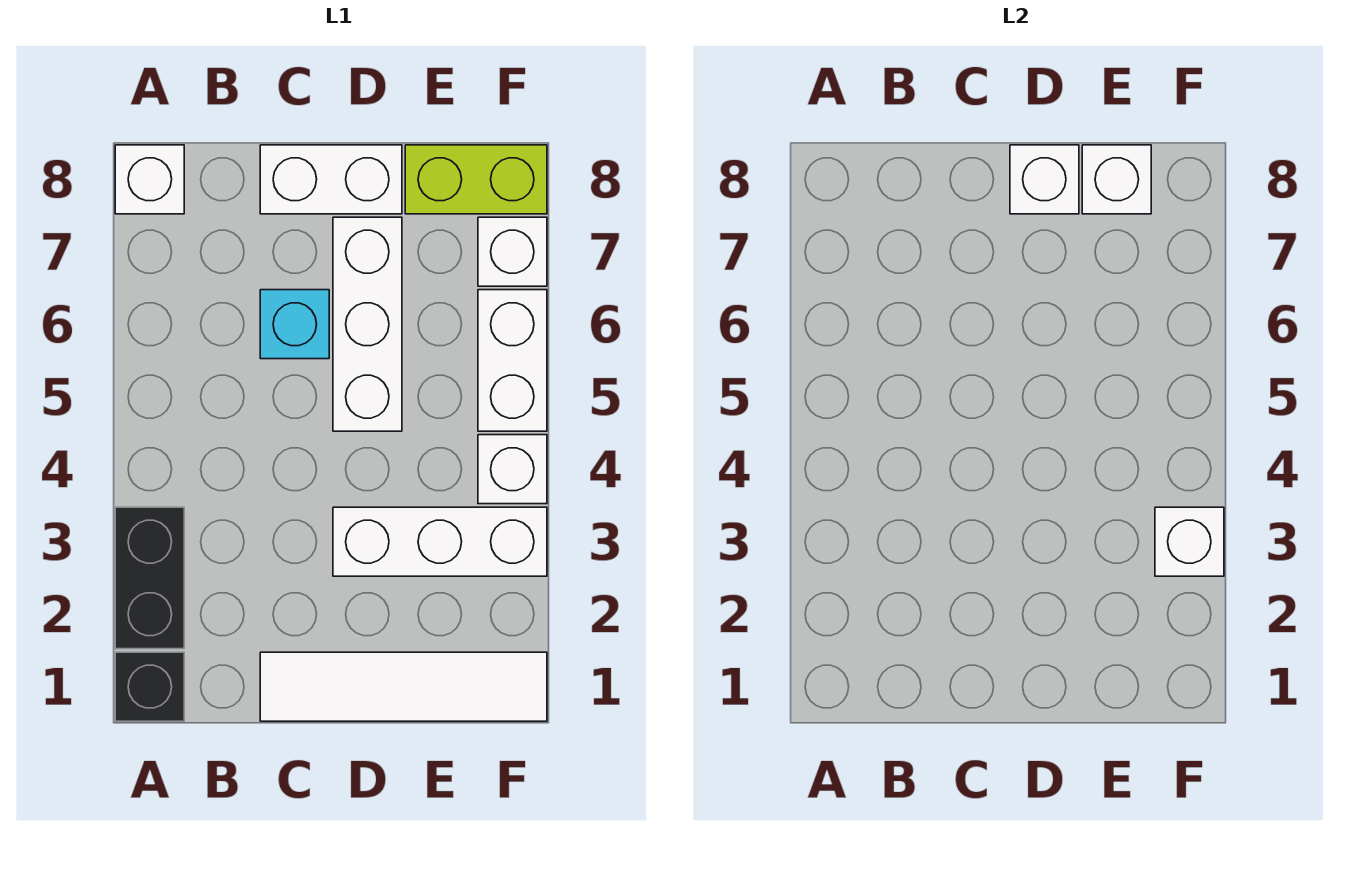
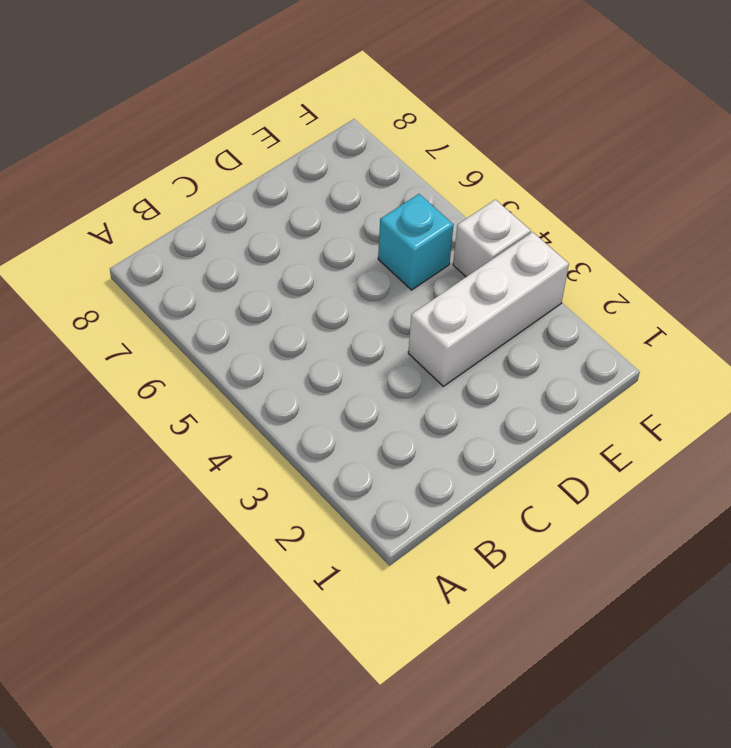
cyan 1x1 brick [378,194,453,290] -> cyan 1x1 brick moved to [260,290,329,359]
none -> black 1x1 brick [115,652,184,721]
none -> black 1x2 brick [115,507,184,649]
none -> white 1x1 brick [115,145,184,214]

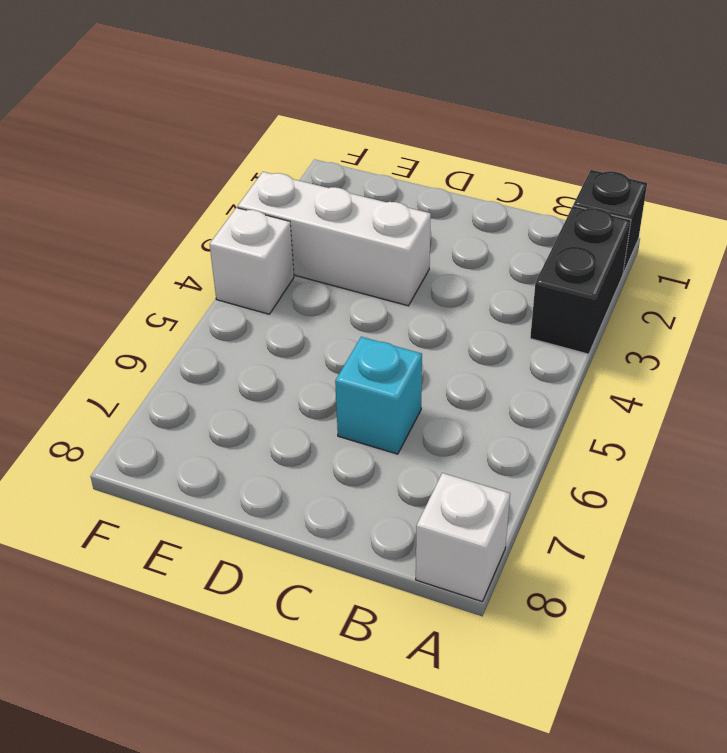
none -> white 1x4 tile [260,652,547,721]
none -> white 1x2 brick [260,145,402,214]
none -> white 1x3 brick [333,217,402,431]

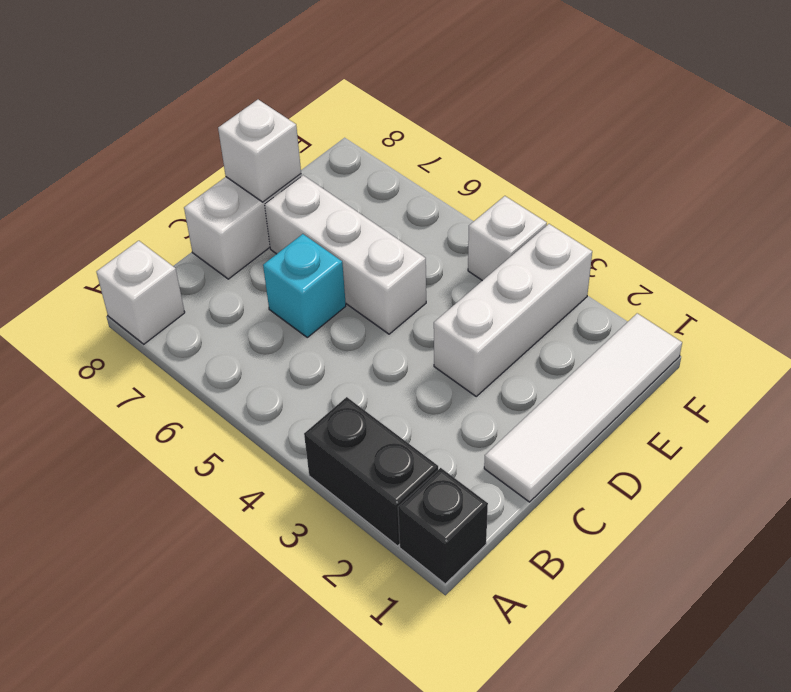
none -> lime 1x2 brick [405,145,547,214]
none -> white 1x2 brick [478,290,547,431]
none -> white 1x1 brick [478,217,547,286]

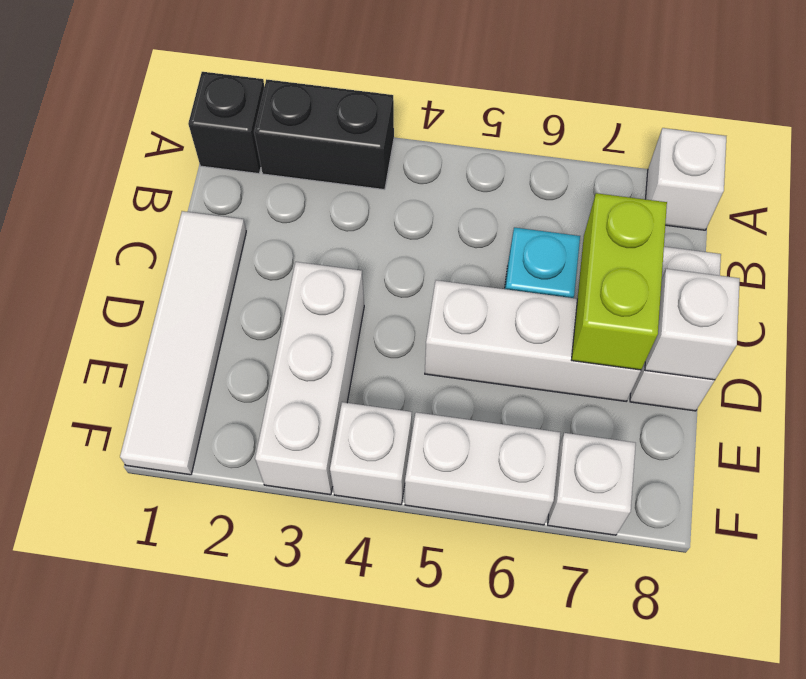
lime 1x2 brick [572,193,667,370] -> lime 1x2 brick moved to [405,145,547,214]
none -> white 1x1 brick [1082,145,1151,214]
none -> white 1x1 brick [1155,507,1224,576]

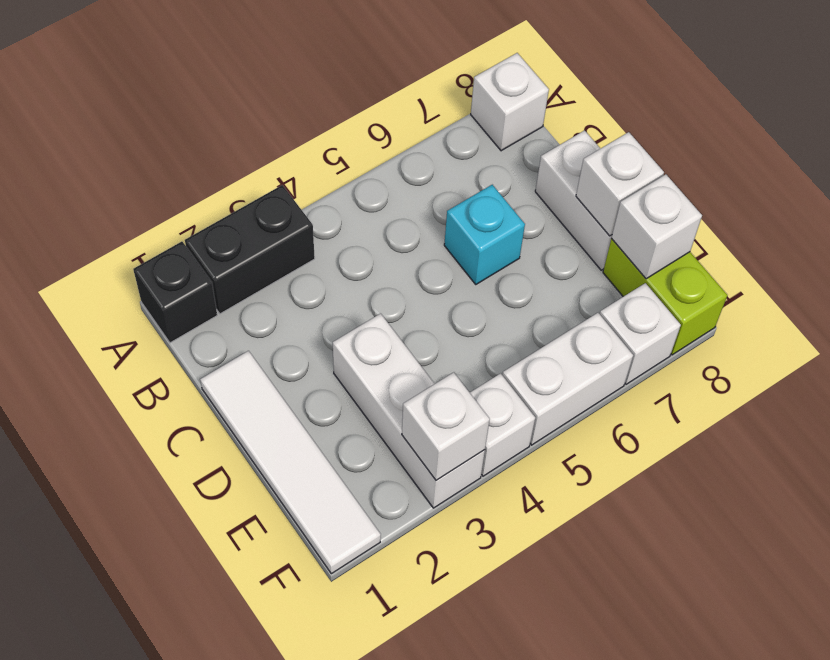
none -> white 1x3 brick [333,217,402,431]

